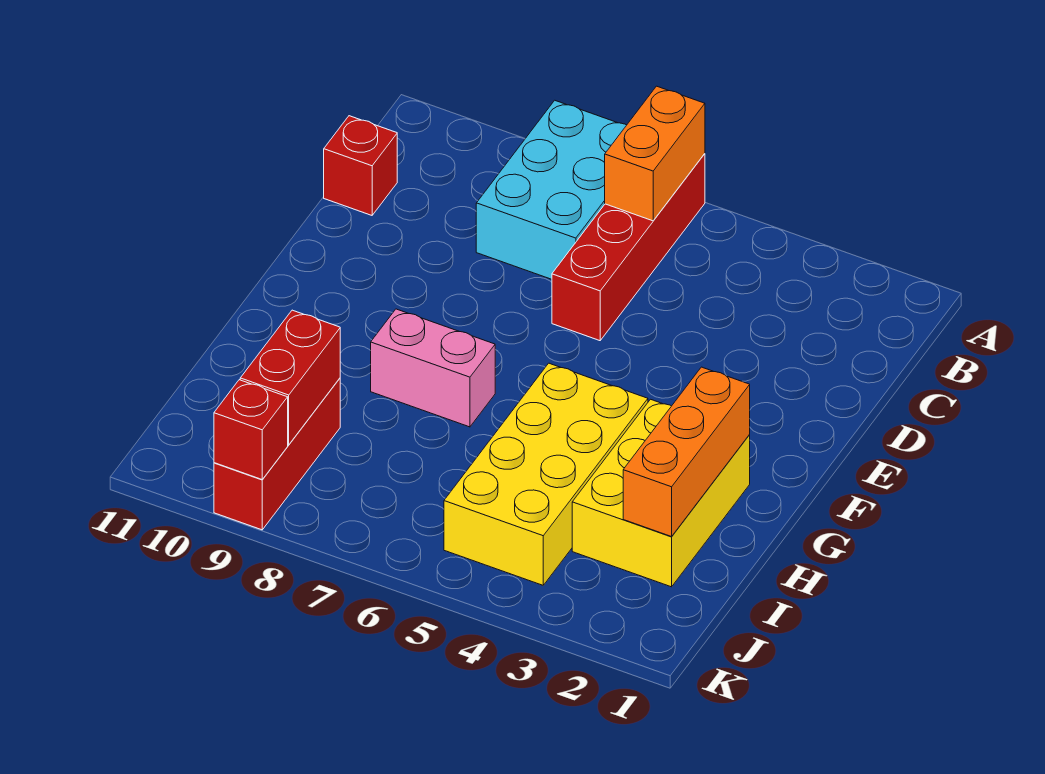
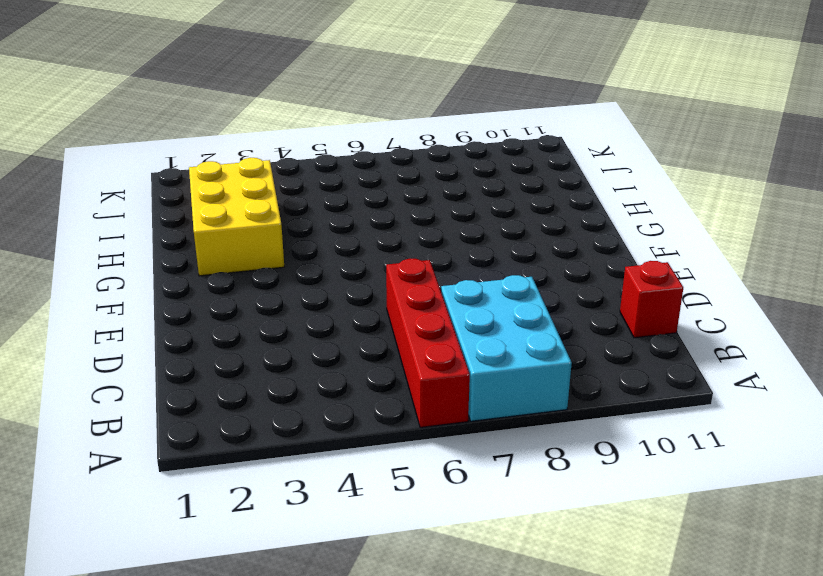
none -> yellow 2x4 brick [444,363,648,585]
none -> pink 1x2 brick [371,309,495,427]

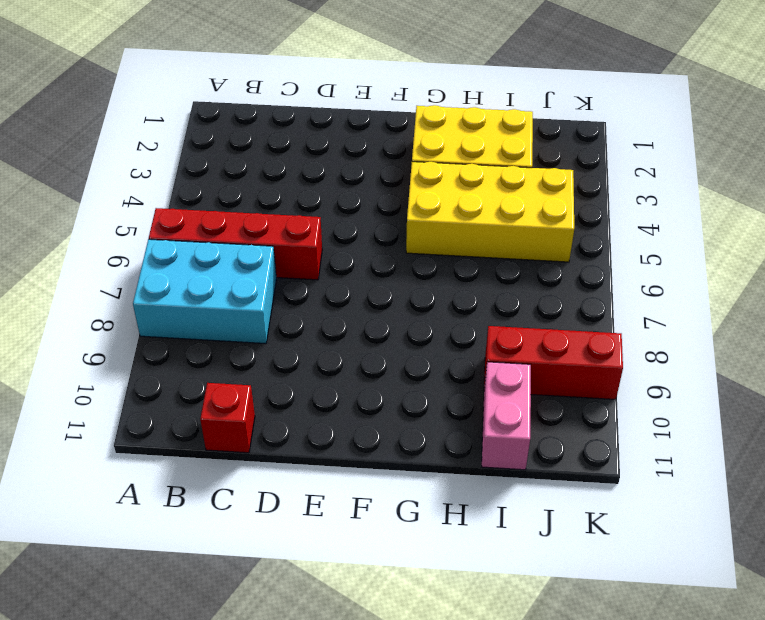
pink 1x2 brick [482,362,531,470] -> pink 1x2 brick moved to [371,309,495,427]
none -> orange 1x2 brick [605,86,705,221]
none -> orange 1x3 brick [623,367,750,537]

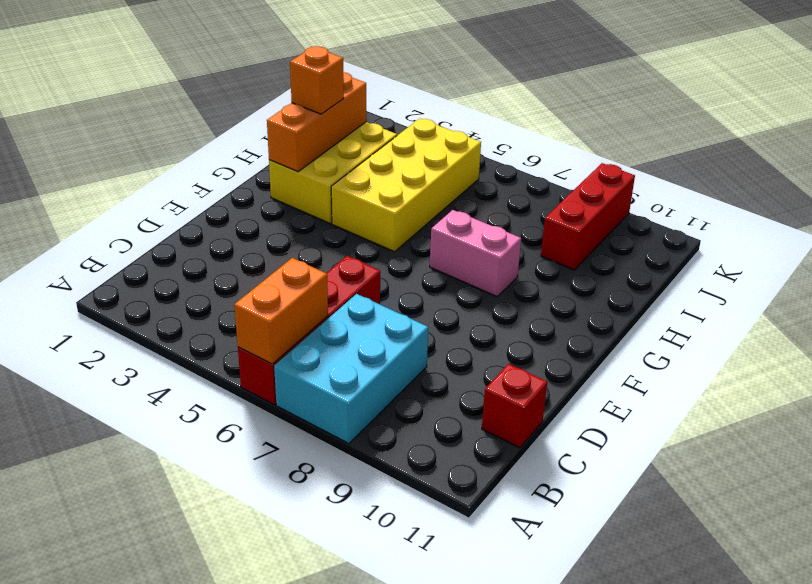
orange 1x1 brick [290,46,344,114] -> none
none -> red 1x2 brick [240,310,340,445]
none -> red 1x1 brick [214,380,288,479]

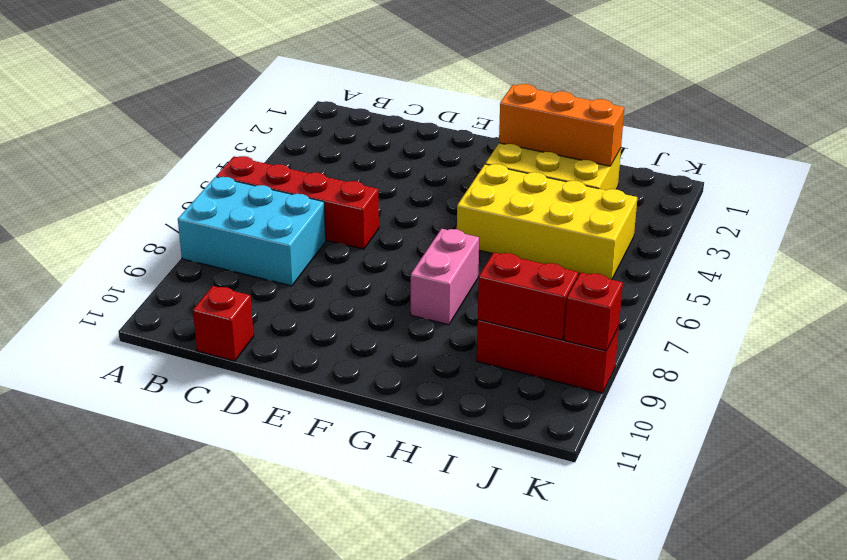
none -> orange 1x2 brick [605,86,705,221]

